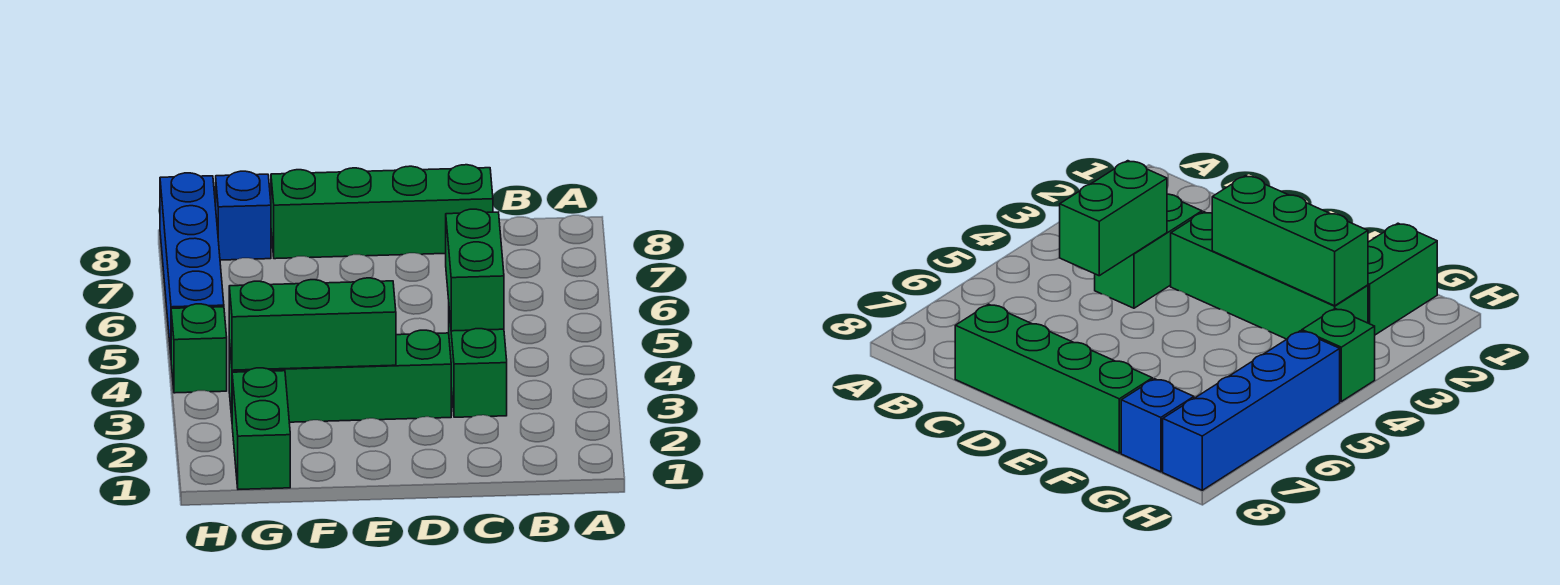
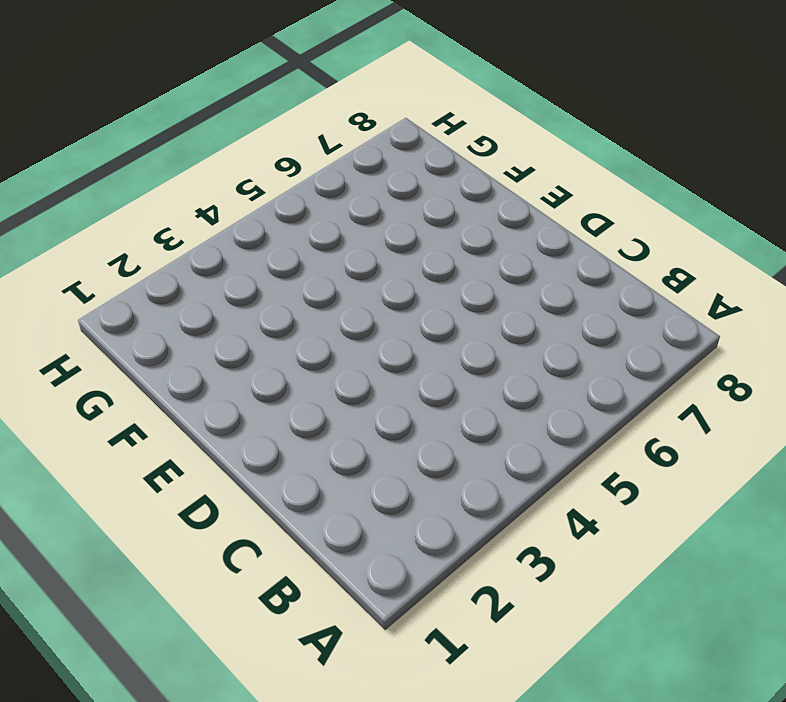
none -> green 1x2 brick [449,311,507,417]
none -> green 1x4 brick [271,165,493,259]

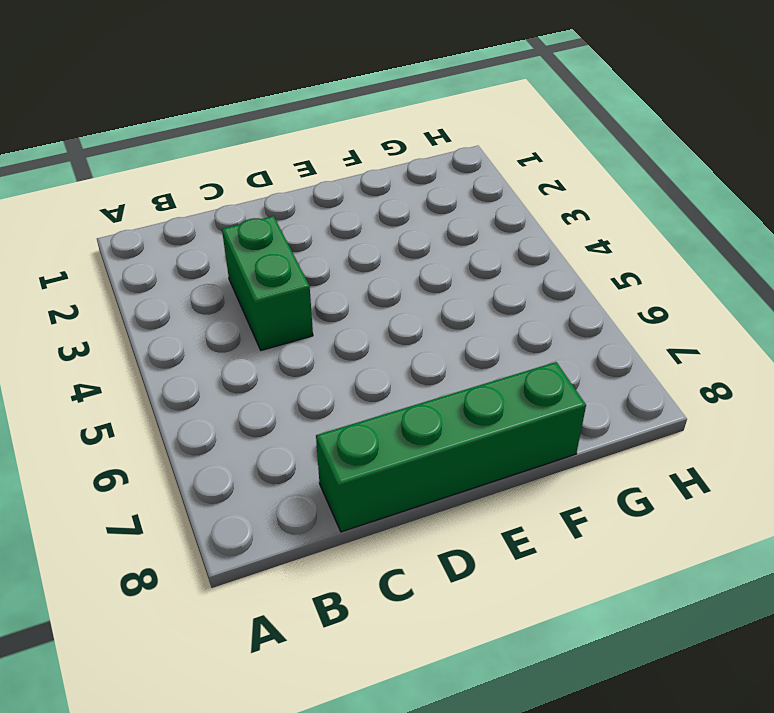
none -> green 1x4 brick [229,330,451,422]
none -> green 1x2 brick [232,368,290,489]

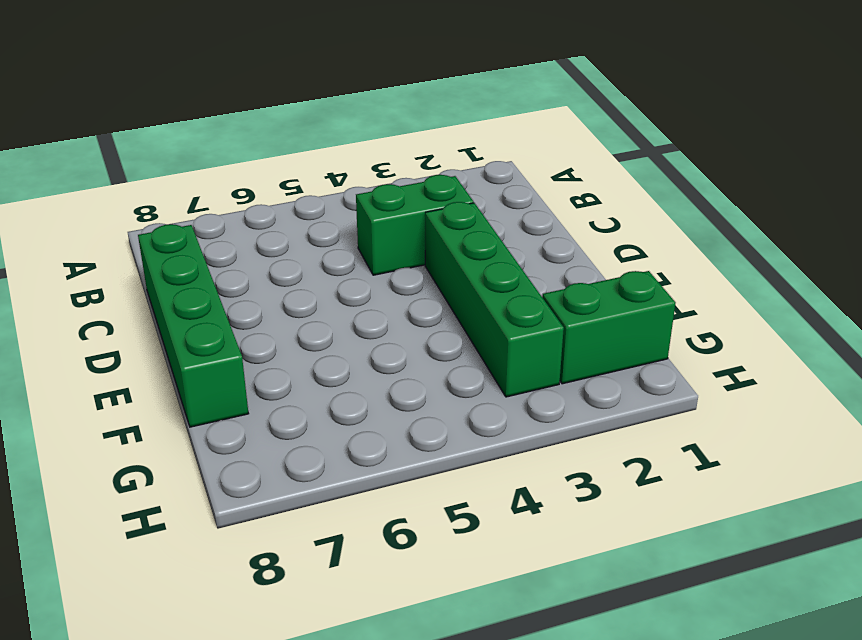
none -> blue 1x1 brick [216,171,271,260]
none -> green 1x1 brick [171,304,227,393]

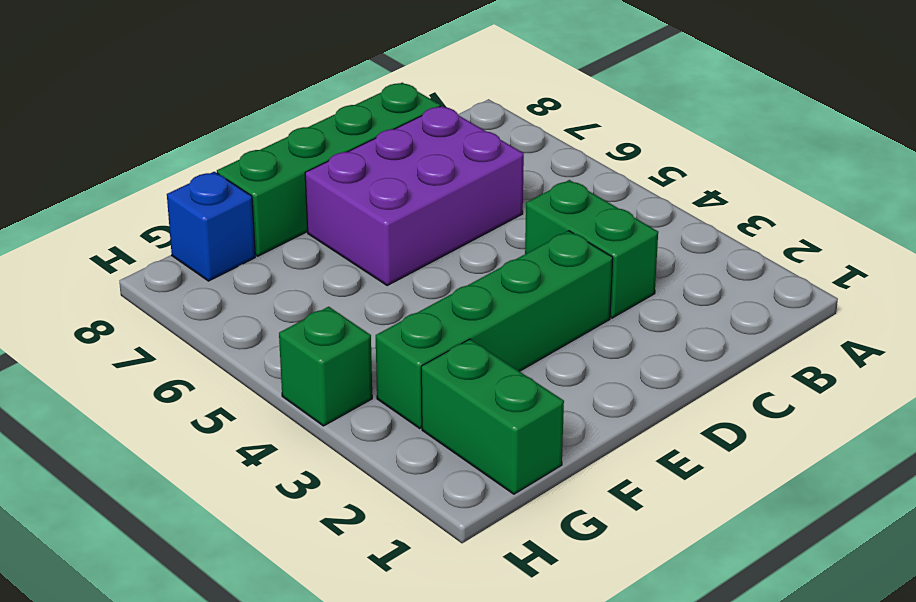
purple 2x3 brick [305,106,524,285] -> none
none -> blue 1x4 brick [160,173,224,353]
none -> green 1x2 brick [446,209,504,331]

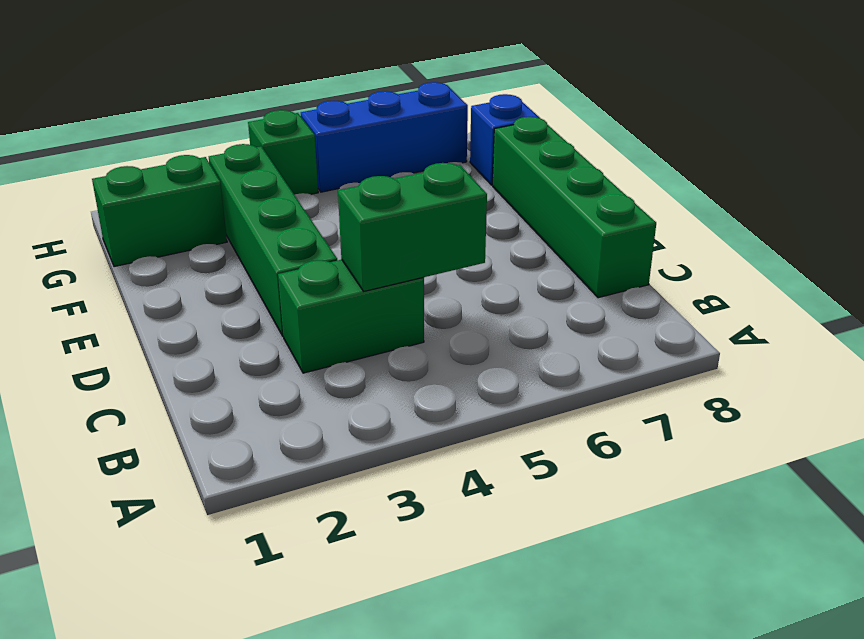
blue 1x3 brick [301,82,468,192] -> blue 1x4 brick [160,173,224,353]
none -> green 1x3 brick [229,278,396,370]

